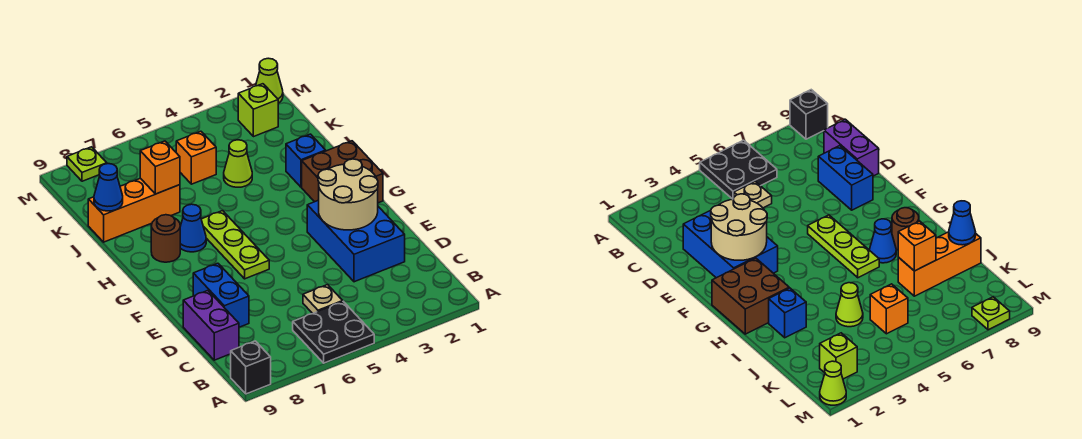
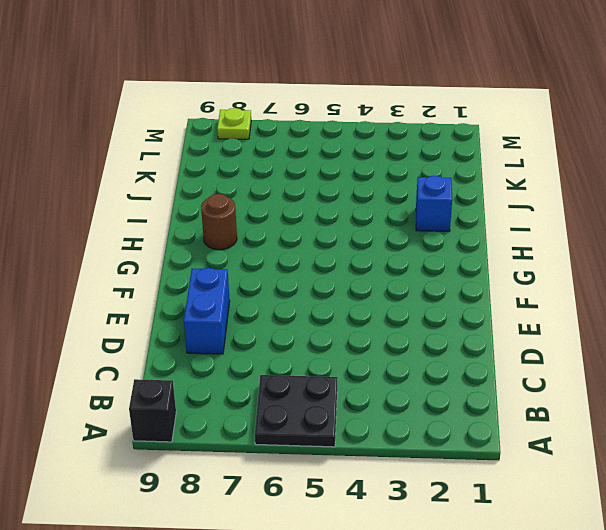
none -> tan 1x1 plate [303,285,343,314]
none -> purple 1x2 brick [183,291,239,360]
none -> blue 2x3 brick [307,200,405,282]

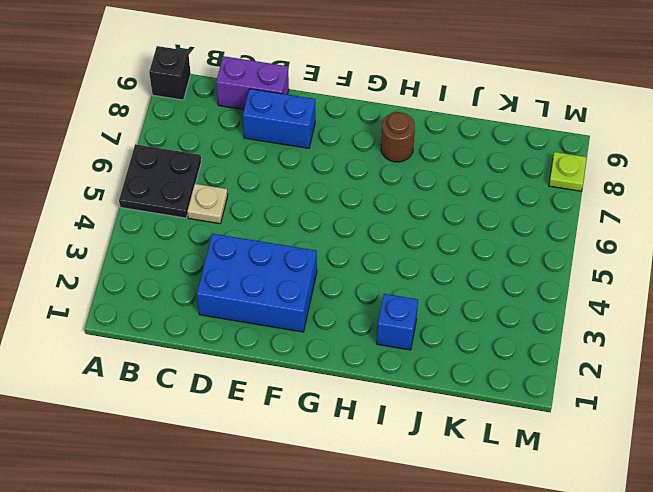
none -> lime 1x3 plate [201,211,269,279]
none -> brown 2x2 brick [302,141,383,203]
none -> blue 1x1 cone [180,204,206,252]

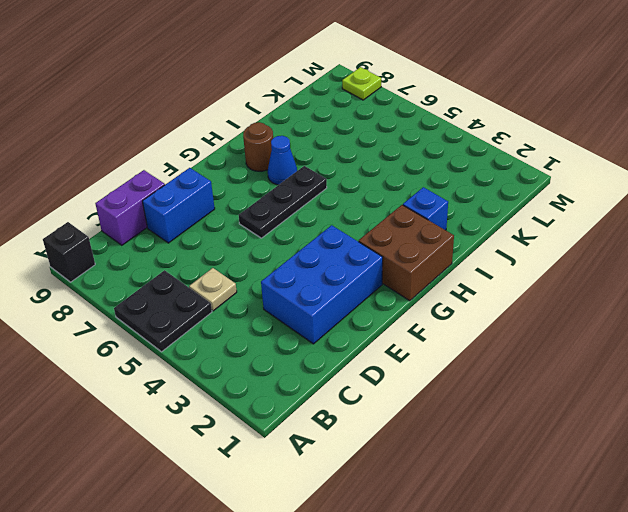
black 1x3 plate [239,166,327,238] -> lime 1x3 plate [201,211,269,279]
none -> lime 1x1 cone [224,140,252,187]
none -> orange 1x3 brick [88,178,180,242]
none -> orange 1x1 brick [176,131,216,184]

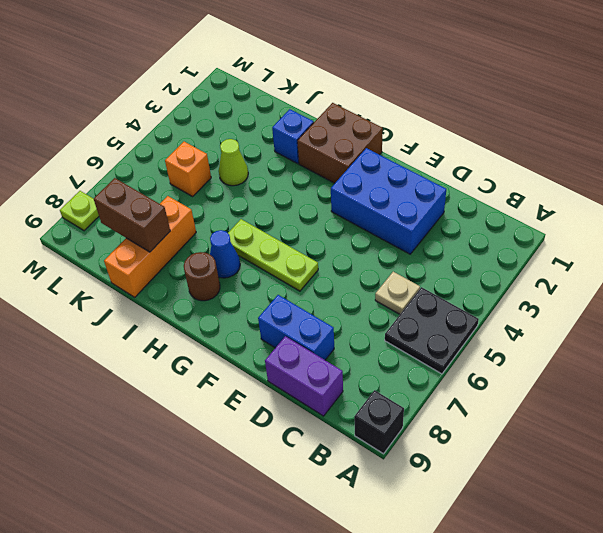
brown 1x2 brick [94,178,170,252] -> none
none -> lime 1x1 brick [238,84,278,137]
none -> lime 1x1 cone [256,58,283,103]
none -> tan 2x2 round brick [318,159,378,230]

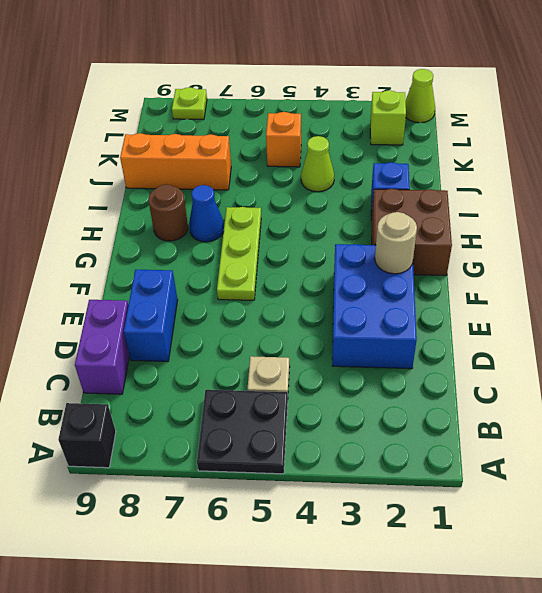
tan 1x1 round brick [375,212,417,274] -> tan 2x2 round brick [318,159,378,230]
none -> orange 1x1 brick [140,141,180,194]
none -> blue 1x1 cone [94,164,123,211]

